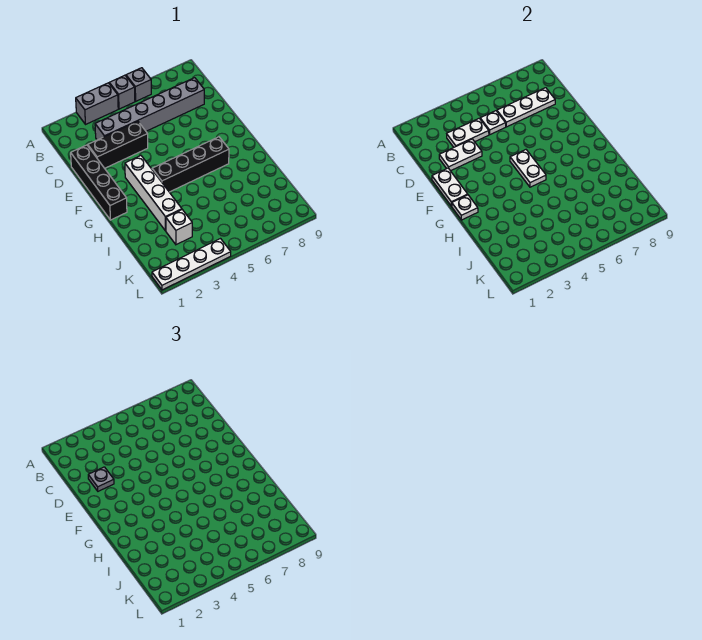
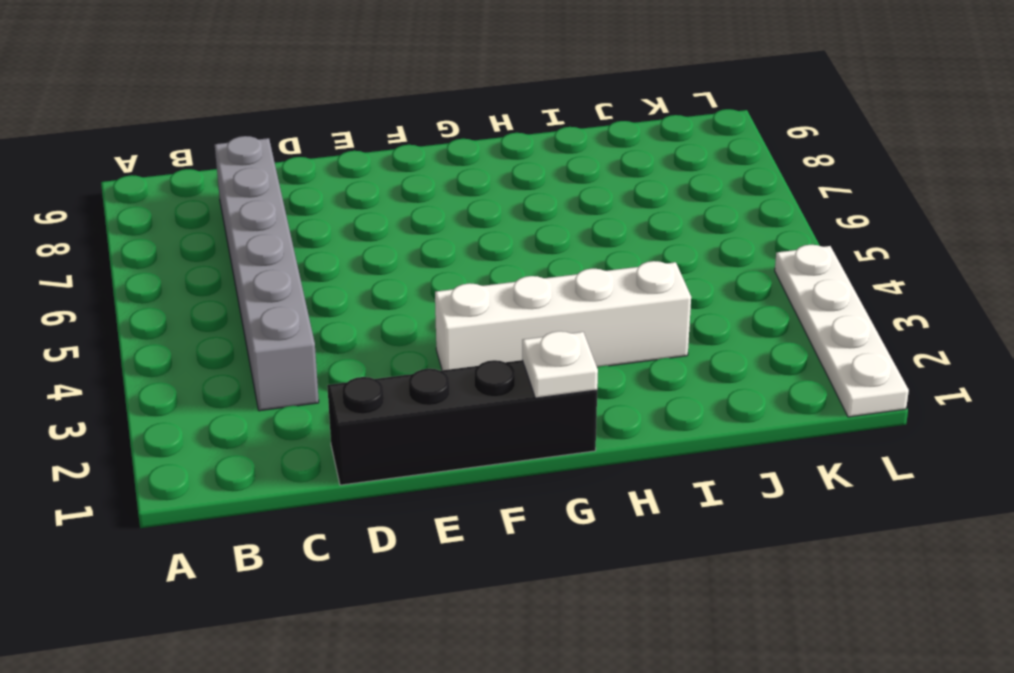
none -> grey 1x2 brick [76,83,118,124]
none -> grey 1x1 brick [109,75,135,109]
none -> grey 1x1 brick [126,68,151,101]

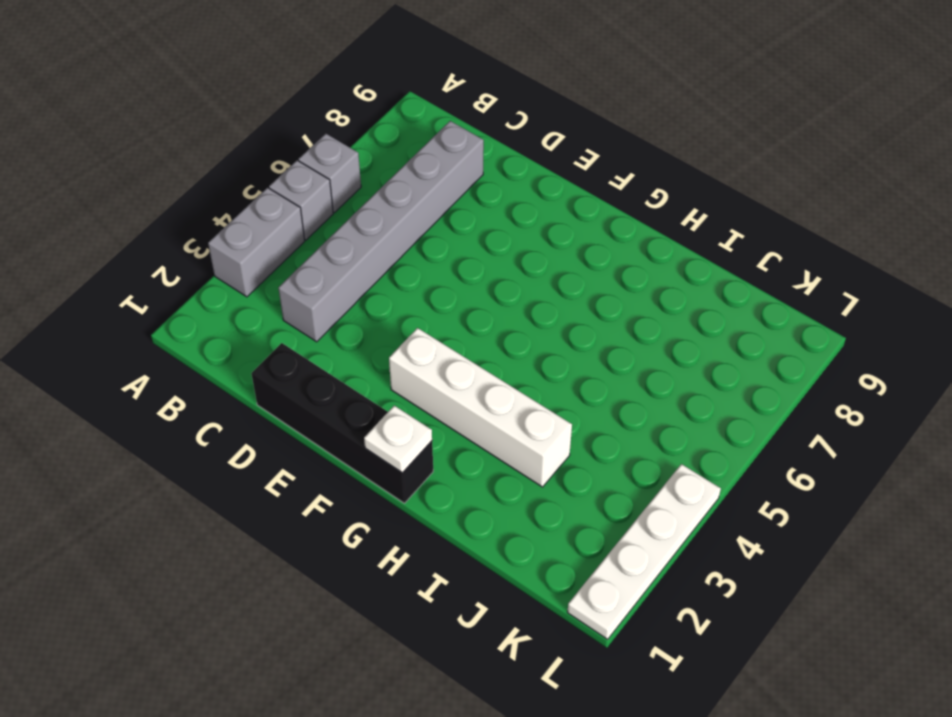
none -> black 1x3 brick [88,121,148,168]
none -> black 1x4 brick [152,137,229,192]
none -> white 1x1 brick [166,210,192,245]

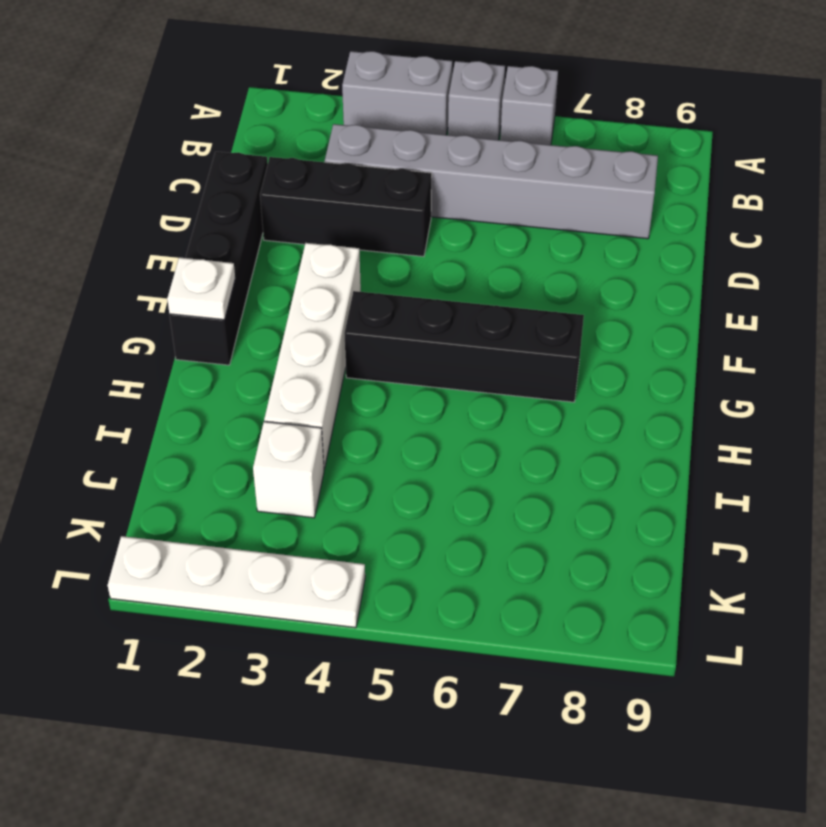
none -> white 1x2 plate [447,118,489,147]
none -> white 1x1 plate [480,111,506,134]
none -> white 1x3 plate [497,88,555,127]

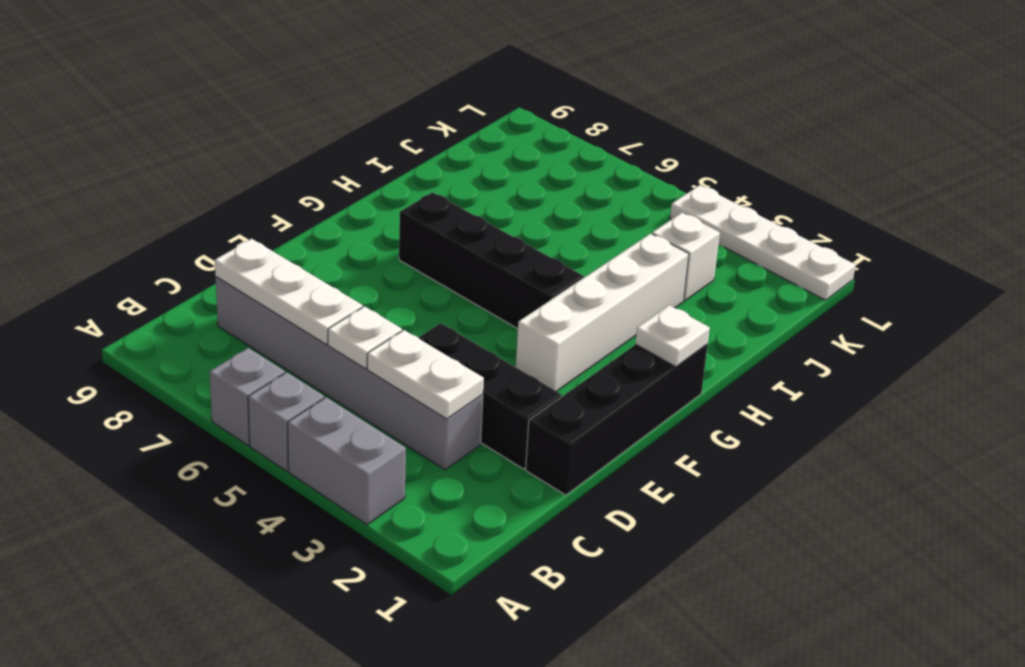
none -> white 1x2 plate [439,139,482,171]
none -> white 1x2 plate [432,168,468,206]
none -> white 1x2 plate [510,150,546,187]

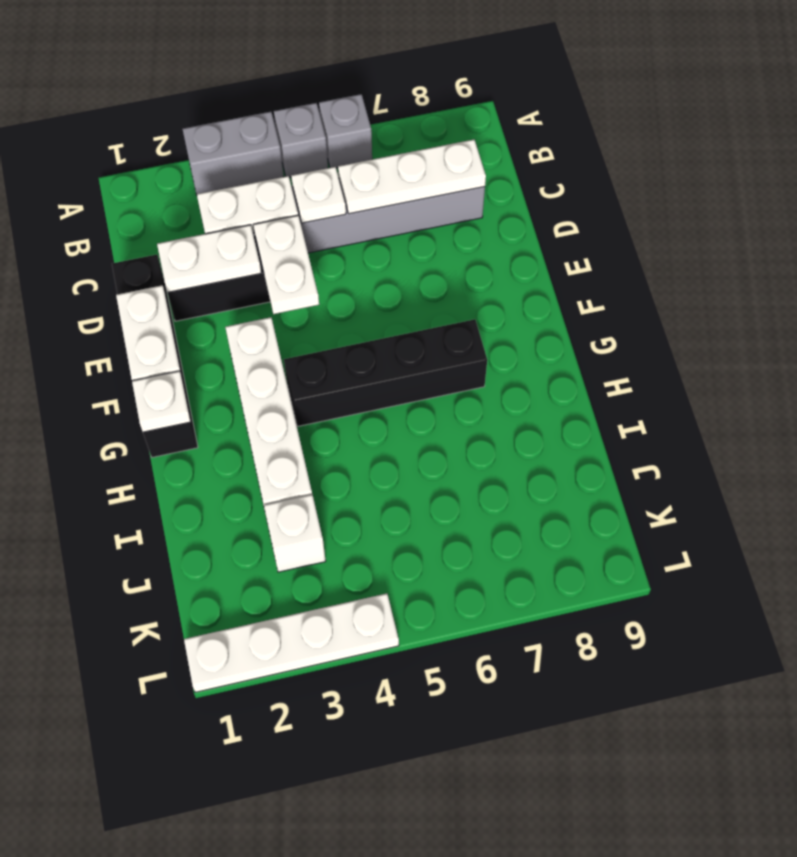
white 1x2 plate [253,215,319,314] -> white 1x2 plate moved to [510,150,546,187]
none -> grey 1x1 plate [88,467,114,491]

